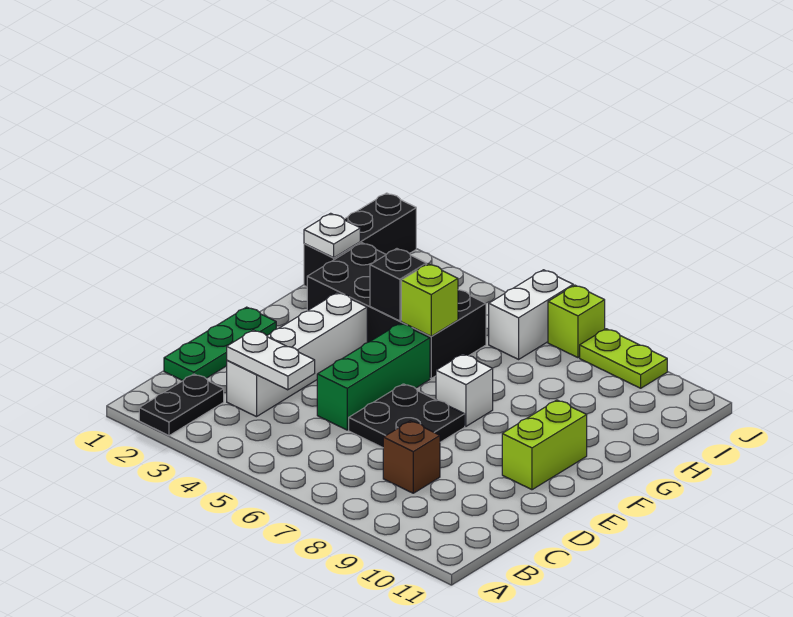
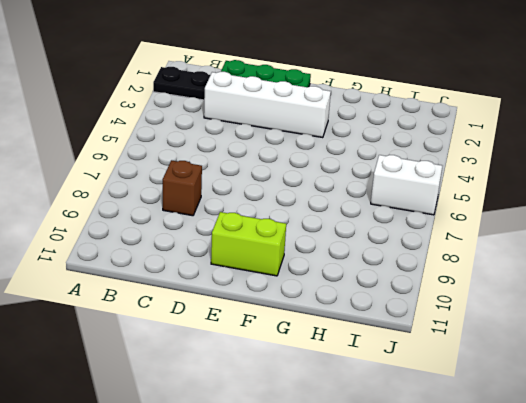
none -> green 1x3 brick [317,323,430,430]
none -> black 2x2 plate [349,384,465,448]
none -> white 1x1 brick [436,354,493,426]

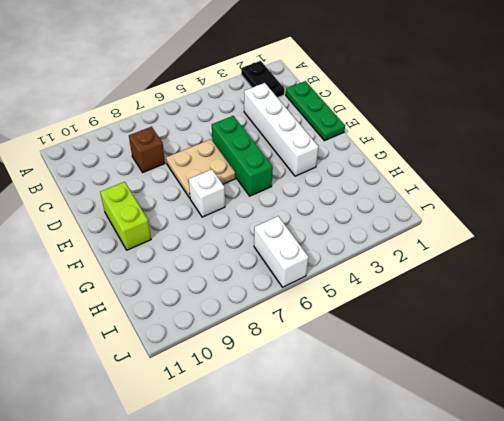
tan 2x2 plate [166,139,236,198] -> black 2x2 plate [349,384,465,448]
none -> black 2x4 brick [307,243,486,378]
none -> black 1x3 brick [304,193,416,287]
none -> lime 1x1 brick [548,285,605,358]

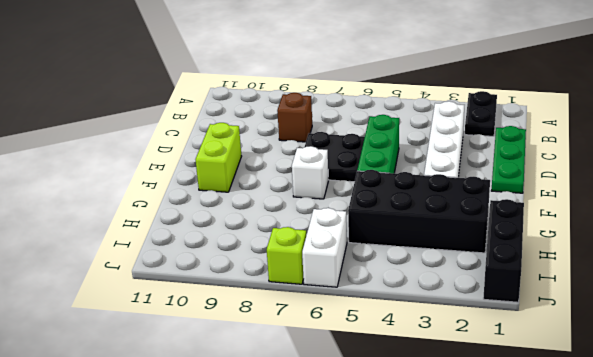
none -> lime 1x2 plate [580,329,667,388]
none -> white 1x2 plate [227,330,315,390]
none -> black 1x1 brick [370,249,427,321]

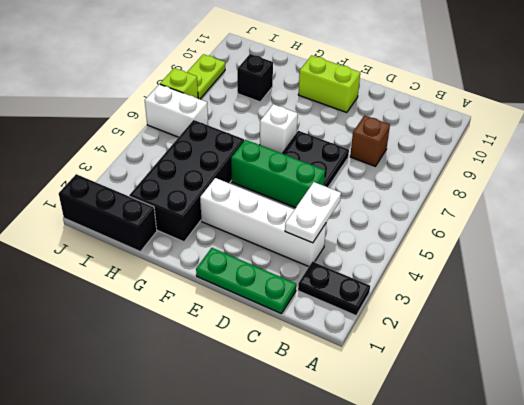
black 1x1 brick [237,54,273,102] -> black 1x1 brick moved to [370,249,427,321]
none -> lime 1x1 brick [401,264,458,336]
none -> white 1x1 plate [304,213,360,258]

